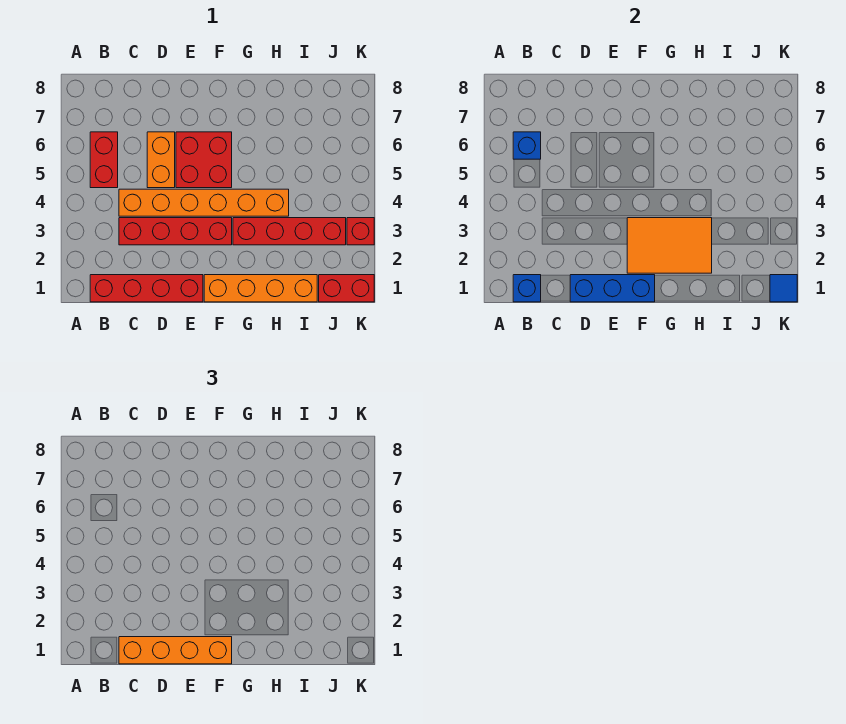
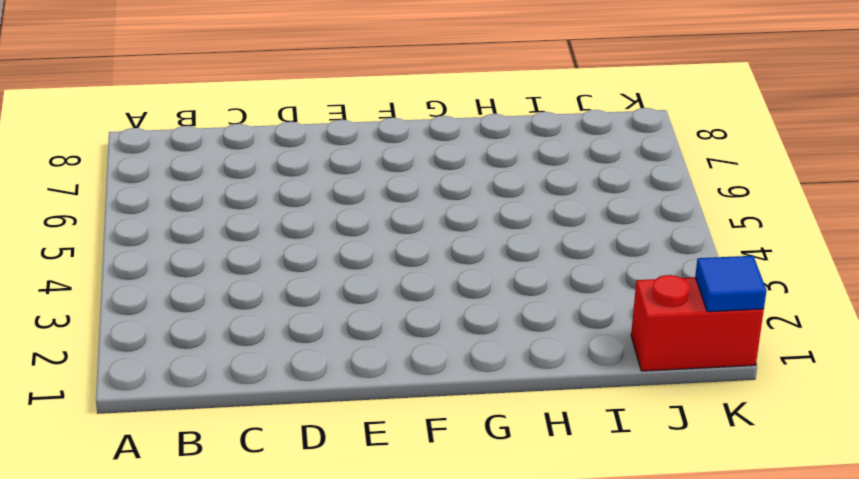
none -> red 1x4 brick [90,275,203,302]
none -> red 1x2 brick [90,132,118,188]
none -> red 1x4 brick [119,218,232,245]

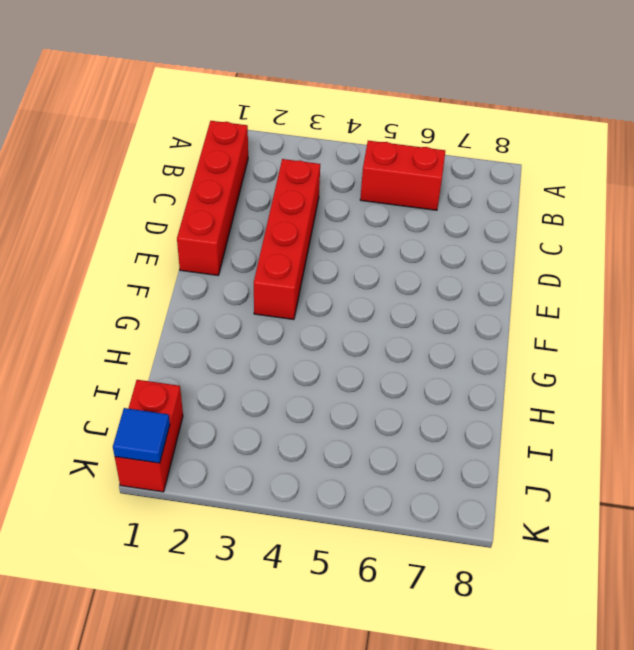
none -> orange 1x6 brick [119,189,289,216]
none -> orange 1x2 brick [147,132,175,188]
none -> red 2x2 brick [176,132,232,188]

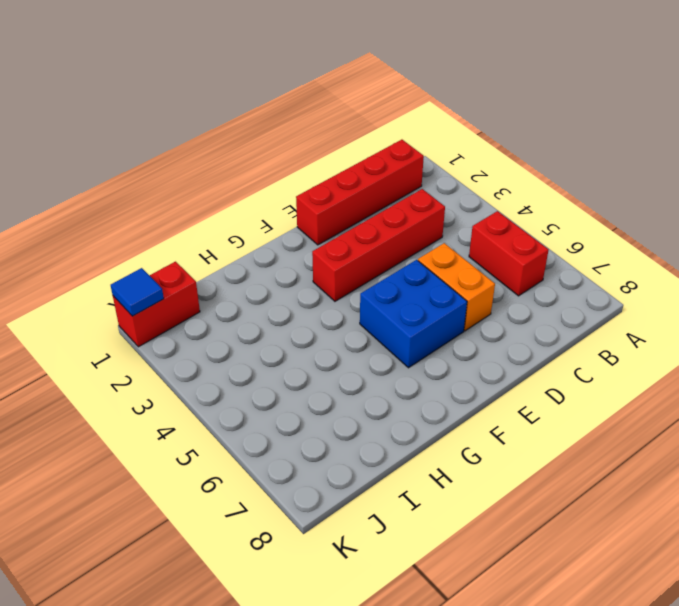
blue 2x2 brick [360,260,467,368] -> red 2x2 brick [176,132,232,188]
none -> orange 1x6 brick [119,189,289,216]
none -> orange 1x4 brick [204,275,317,302]
none -> red 1x4 brick [233,218,346,245]

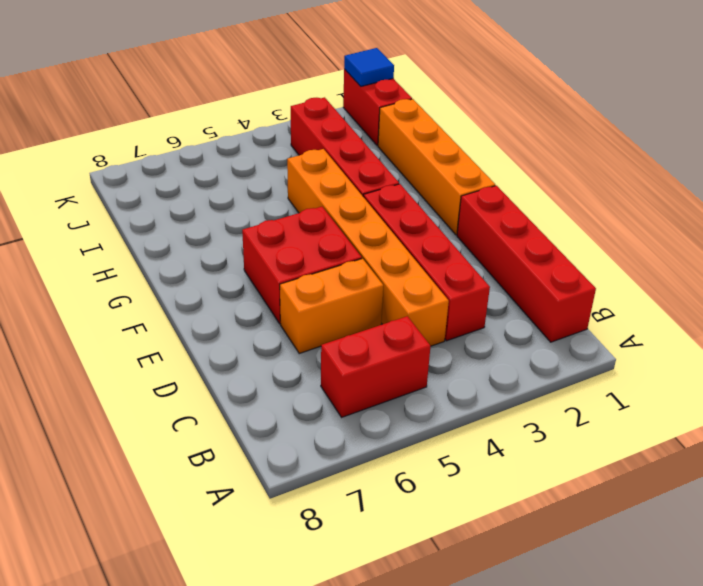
none -> red 1x1 brick [347,218,374,245]
none -> blue 1x1 brick [513,275,541,302]
none -> blue 1x1 brick [513,132,541,159]

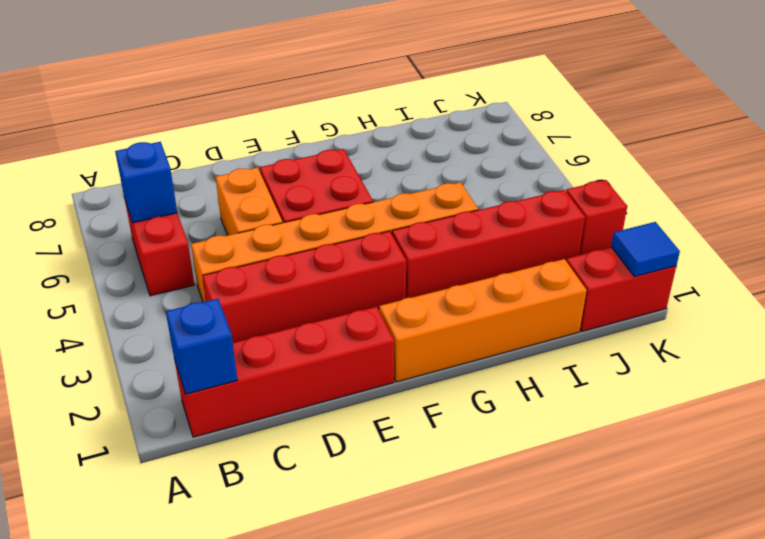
none -> blue 1x3 brick [570,275,655,302]
none -> orange 2x3 tile [627,218,712,273]
none -> orange 1x4 brick [119,637,232,664]

